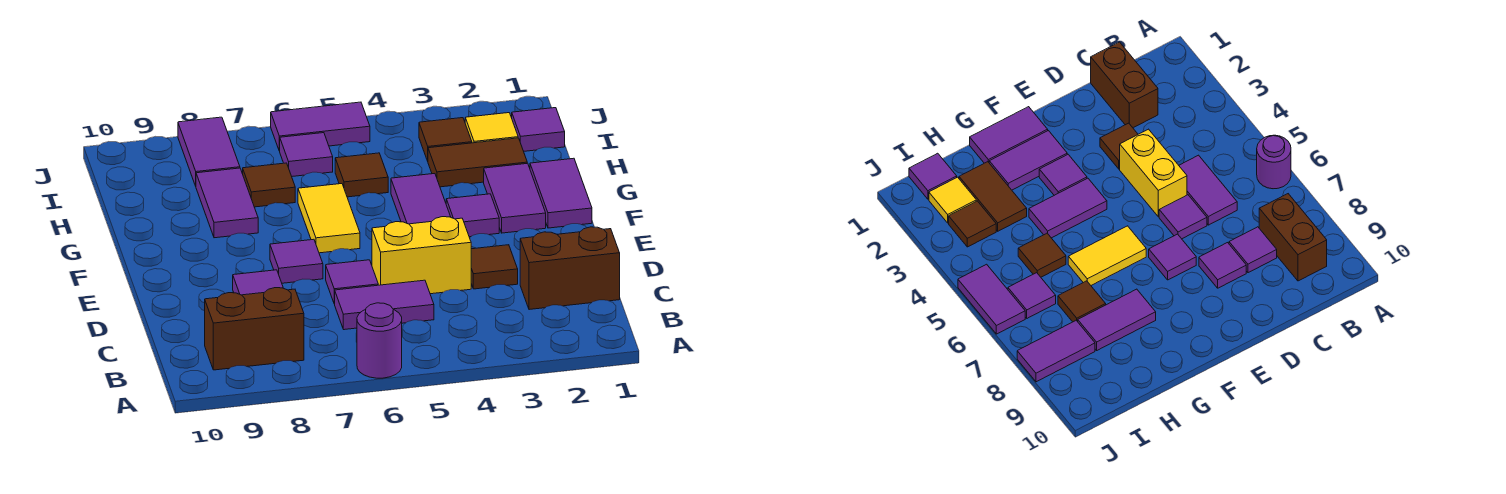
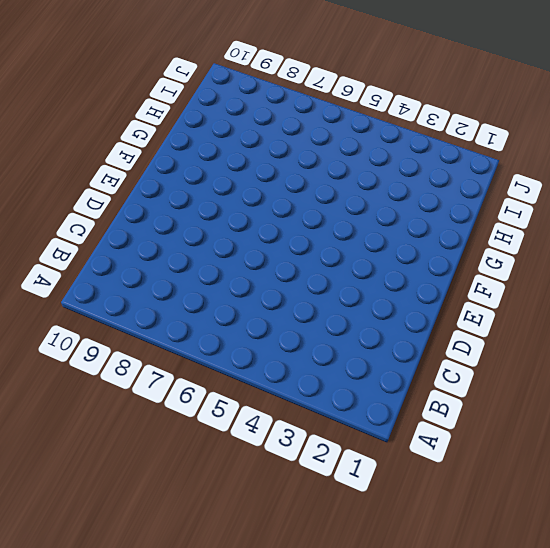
none -> purple 1x1 round brick [357,303,402,378]
none -> brown 1x2 brick [205,288,304,370]
none -> brown 1x2 brick [520,227,620,310]

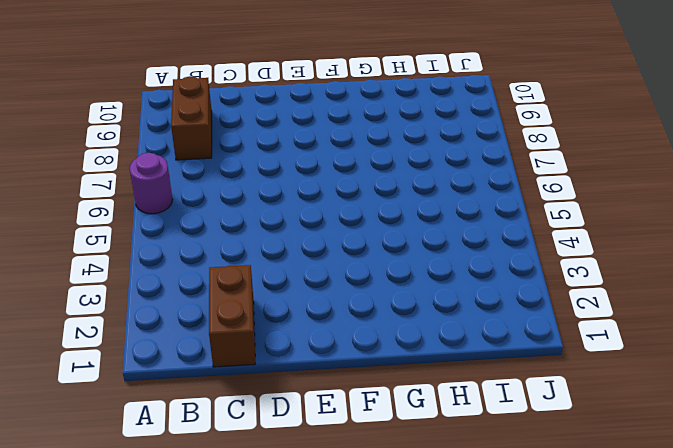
none -> purple 1x2 tile [335,280,434,330]
none -> purple 1x1 tile [1229,227,1277,273]
none -> brown 1x1 tile [471,245,518,289]

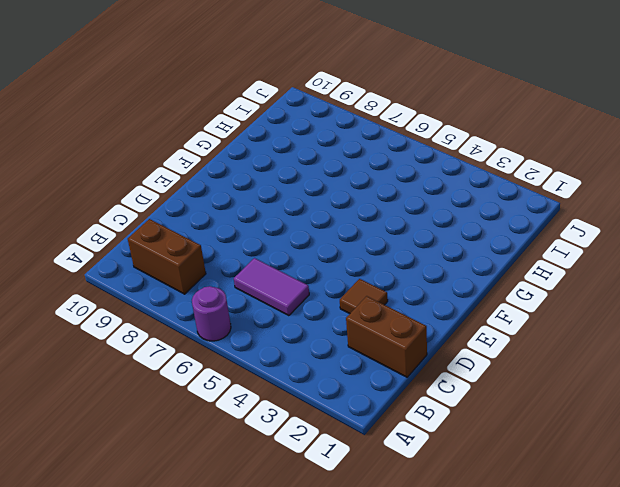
none -> purple 1x1 tile [1229,227,1277,273]
none -> yellow 1x2 brick [372,217,471,294]
none -> purple 1x1 tile [326,260,378,304]

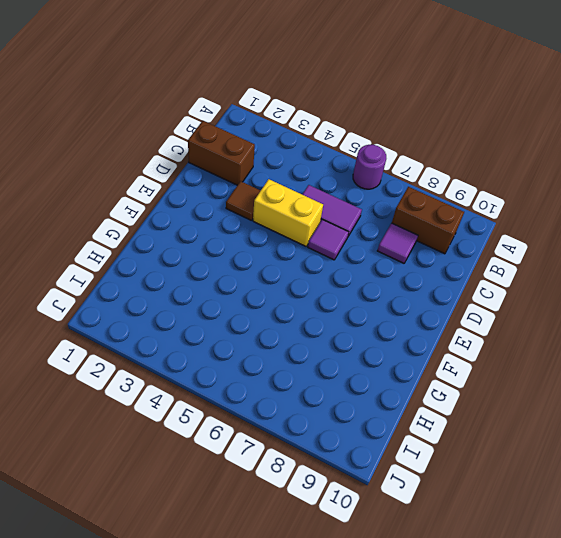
none -> purple 1x1 tile [233,270,283,295]
none -> purple 1x1 tile [270,239,323,283]
none -> purple 1x2 tile [530,158,592,228]

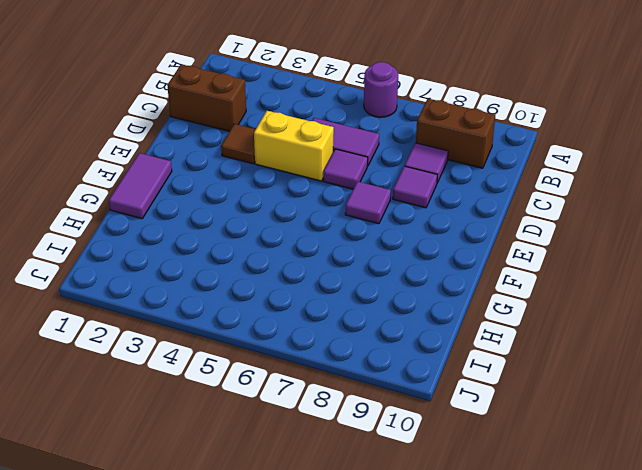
none -> purple 1x2 tile [484,163,546,233]
none -> purple 1x1 tile [446,194,499,237]
none -> purple 1x2 tile [391,174,451,224]

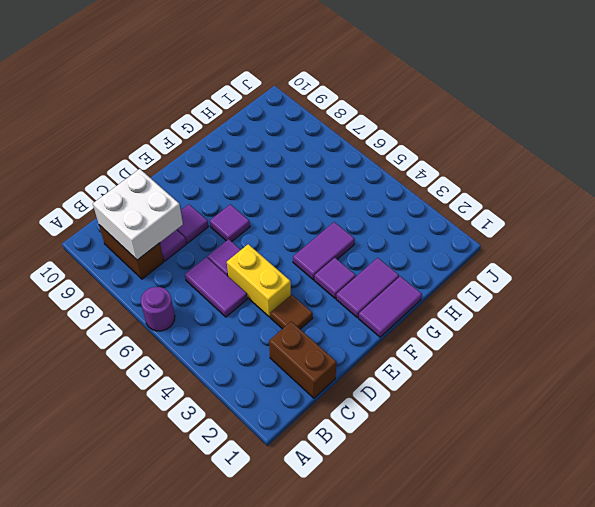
white 2x2 brick [93,169,183,260] -> none
none -> yellow 1x2 tile [298,184,360,253]
none -> purple 1x2 tile [196,168,258,238]
none -> brown 1x2 tile [428,138,527,187]

